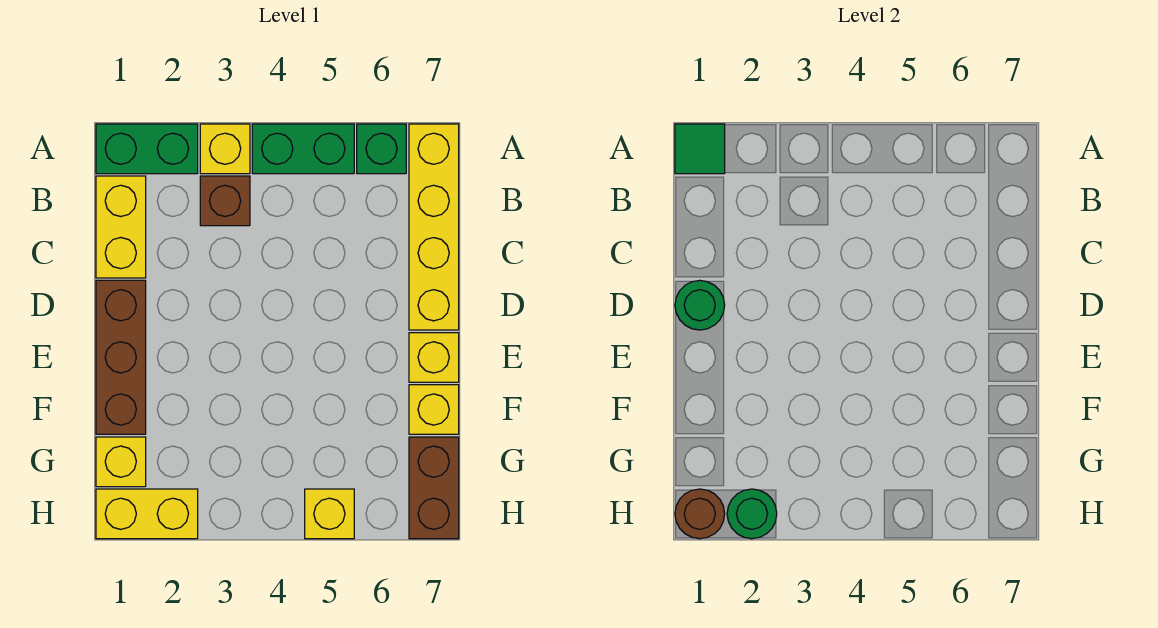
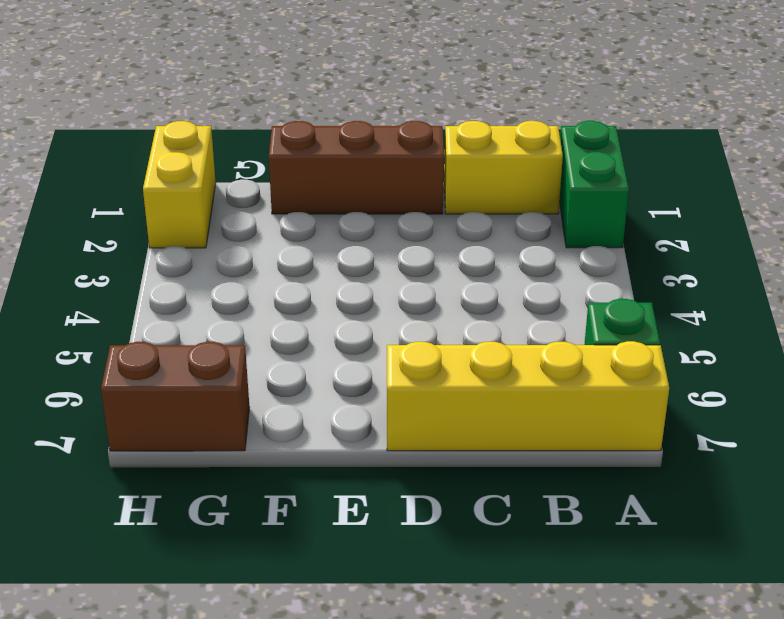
none -> yellow 1x1 brick [200,124,250,174]
none -> green 1x2 brick [252,124,354,174]
none -> brown 1x1 brick [200,176,250,226]

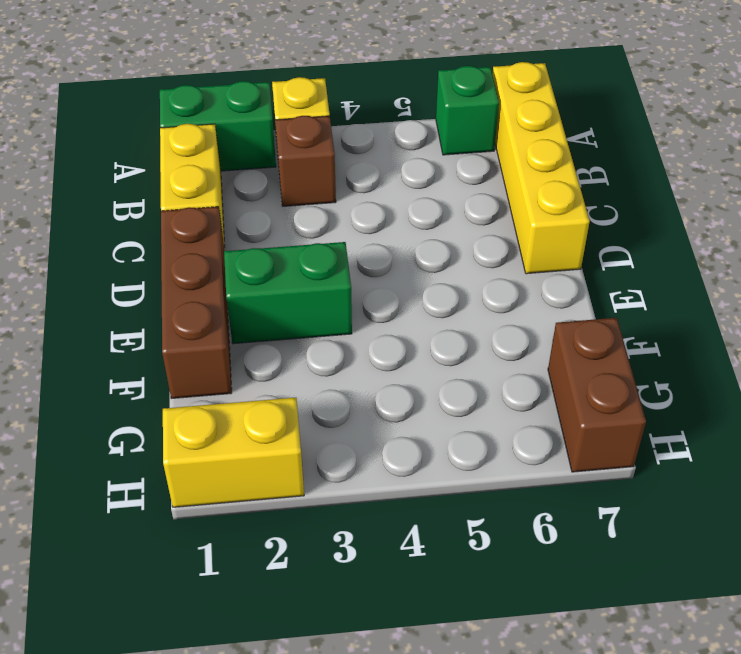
green 1x2 brick [224,242,352,344] -> green 1x2 brick moved to [252,124,354,174]
none -> yellow 1x1 brick [409,333,459,382]
none -> yellow 1x1 brick [409,385,459,434]
none -> yellow 1x1 brick [96,437,146,487]

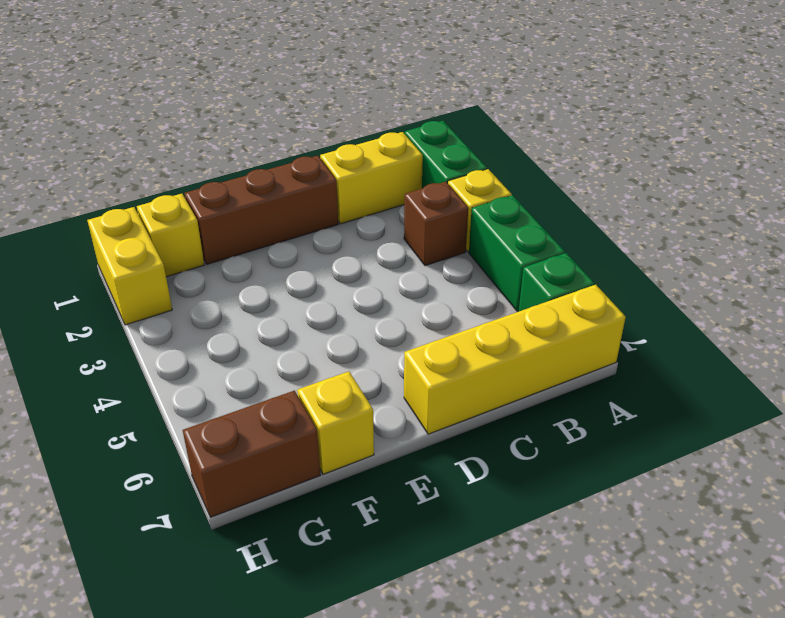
none -> yellow 1x1 brick [409,333,459,382]
none -> yellow 1x1 brick [305,489,354,539]
none -> green 1x1 tile [675,124,725,174]

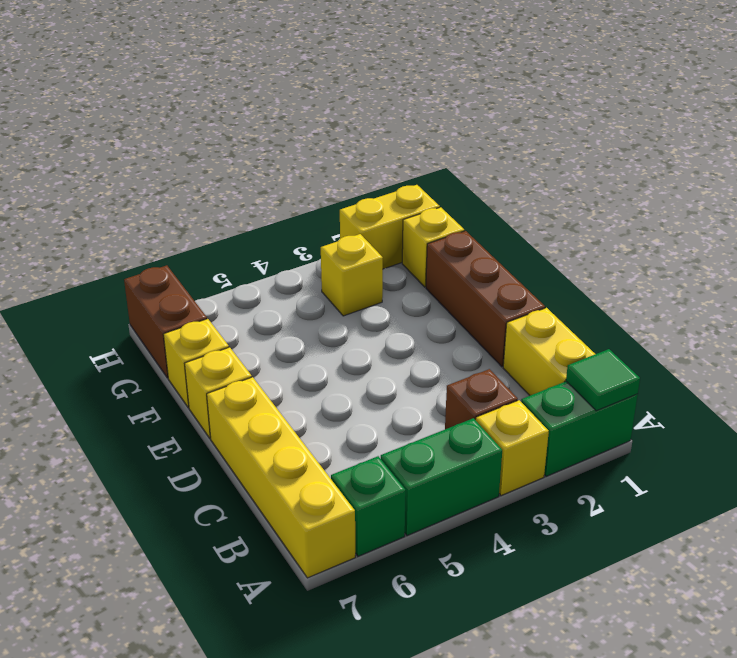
yellow 1x1 brick [321,234,383,316] -> yellow 1x1 brick moved to [305,489,354,539]
none -> green 1x1 round brick [675,280,725,330]
none -> brown 1x1 round brick [675,489,725,539]
none -> green 1x1 round brick [727,489,777,539]

